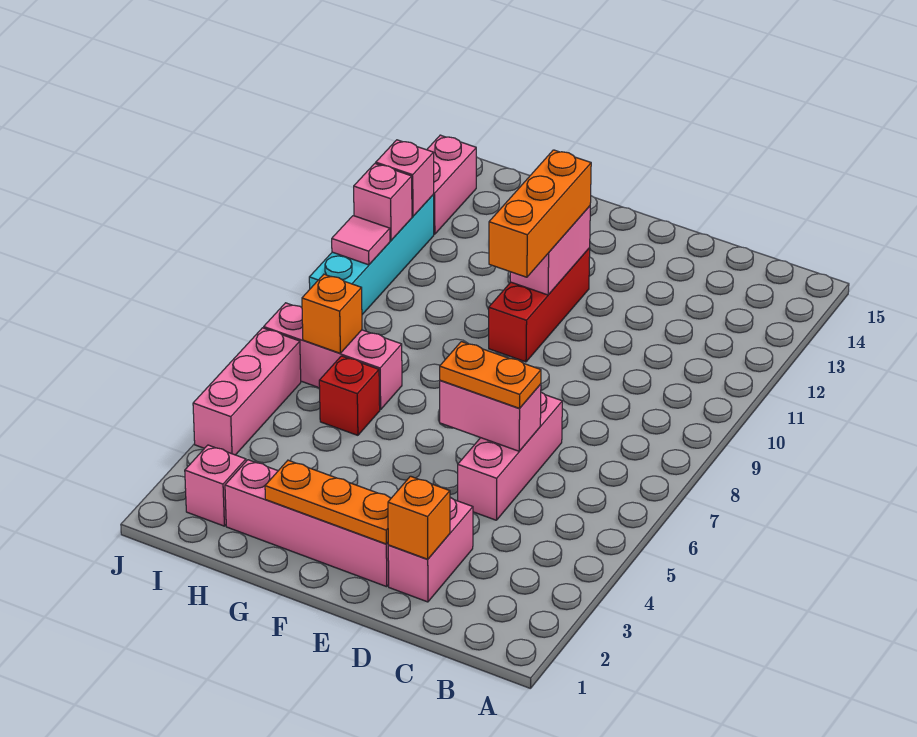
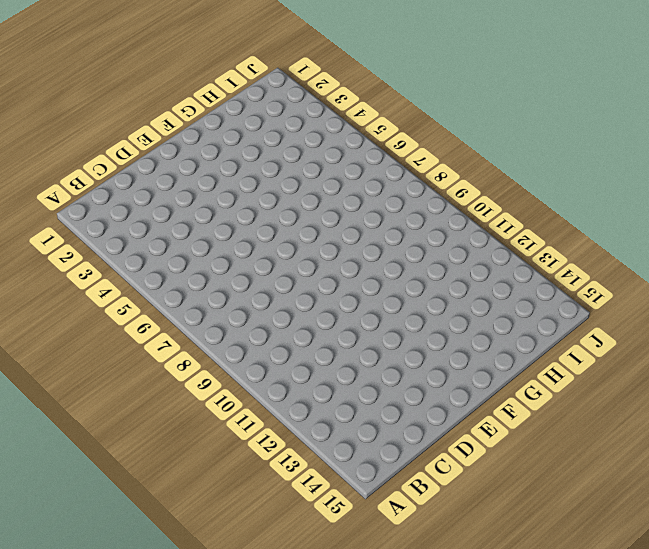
none -> pink 1x2 brick [388,497,473,602]
none -> pink 1x3 brick [458,392,562,520]
none -> pink 1x4 brick [225,460,389,587]

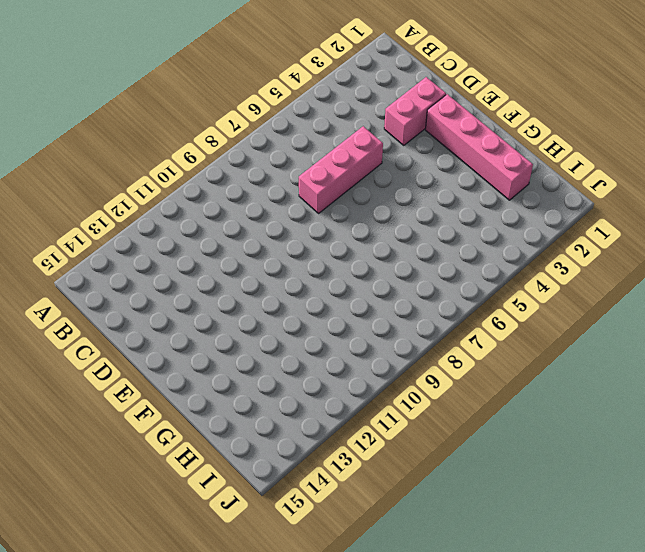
none -> red 1x3 brick [489,248,590,362]
none -> red 1x1 brick [319,356,380,435]
none -> pink 1x3 brick [264,303,402,410]

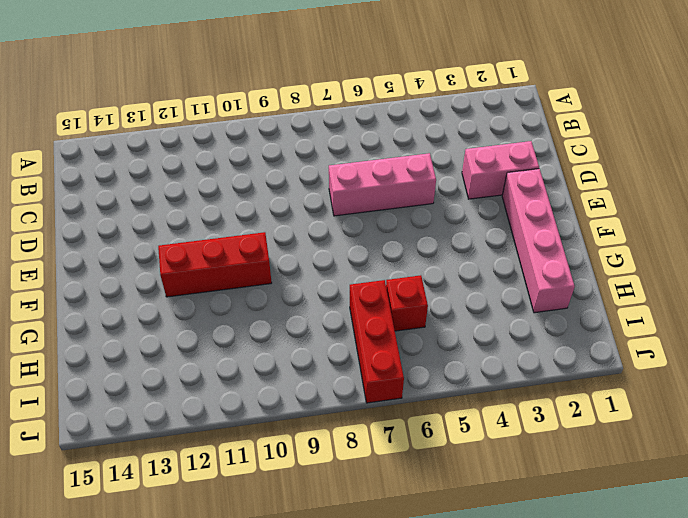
red 1x3 brick [350,280,404,403] -> pink 1x3 brick [264,303,402,410]
none -> pink 1x1 brick [185,445,246,526]
none -> pink 1x3 brick [193,328,301,455]
none -> cyan 1x4 brick [309,195,434,315]

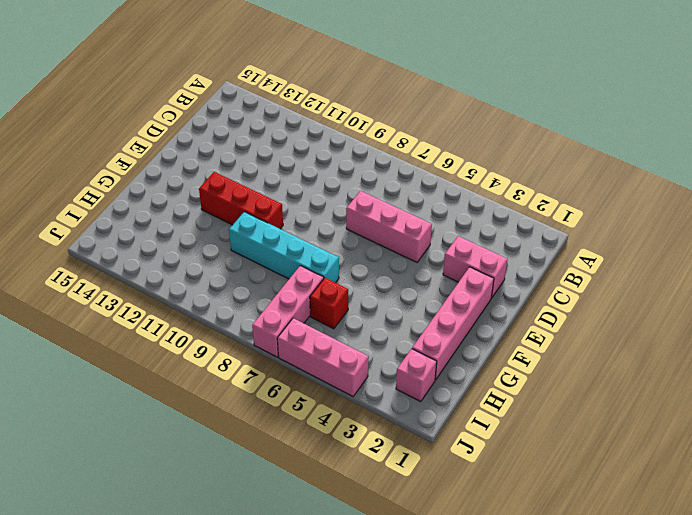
cyan 1x4 brick [229,212,339,283] -> cyan 1x4 brick moved to [309,195,434,315]
none -> pink 1x2 brick [427,135,476,234]
none -> orange 1x1 brick [388,476,450,559]
none -> pink 1x2 brick [440,381,541,451]

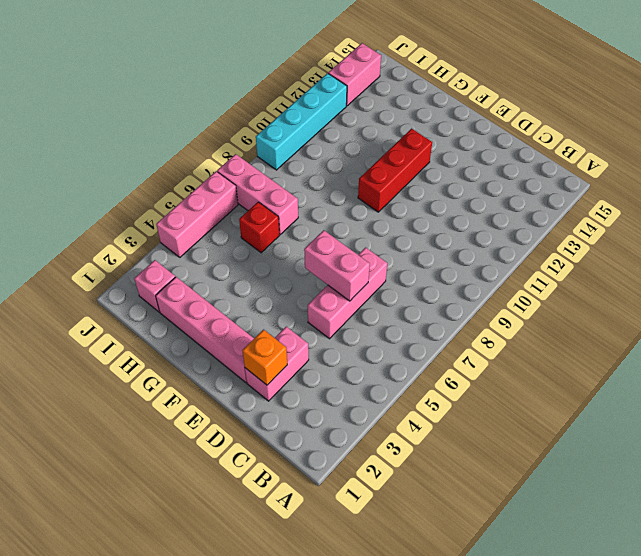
none -> orange 1x3 plate [265,460,391,544]
none -> pink 1x2 brick [510,206,590,295]
none -> orange 1x1 brick [302,274,362,353]

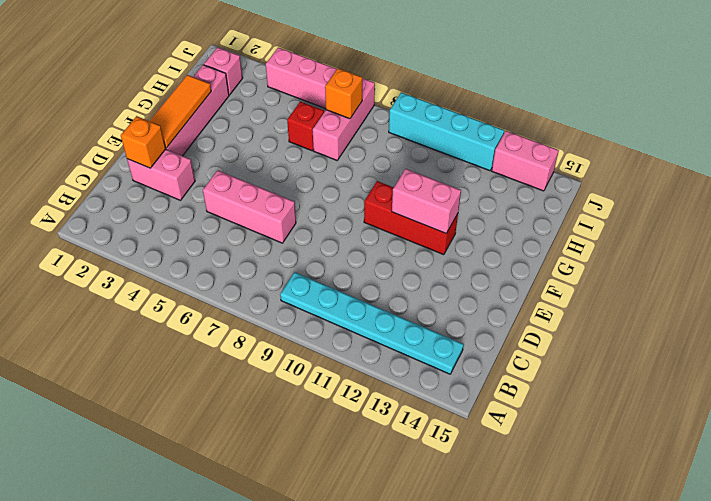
cyan 1x6 plate [280,272,464,374] -> none
orange 1x3 tile [150,75,211,148] -> orange 1x3 plate [265,460,391,544]
none -> pink 1x2 brick [440,381,541,451]
none -> pink 1x1 tile [332,216,390,265]
none -> pink 1x1 brick [354,163,412,240]

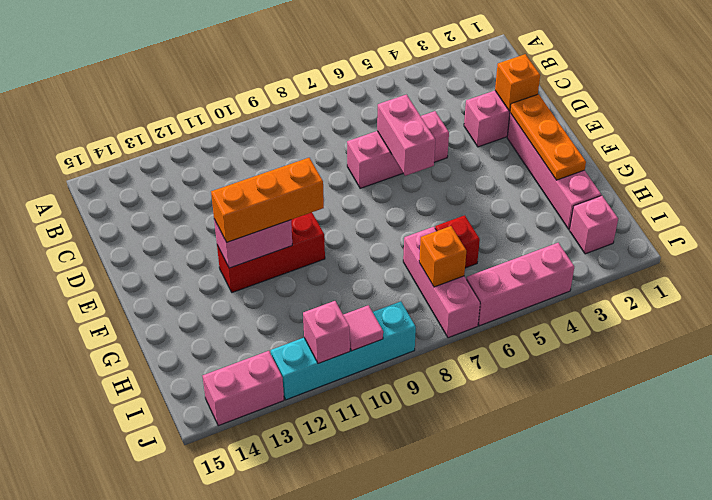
none -> pink 1x1 brick [376,140,434,216]
none -> orange 1x2 plate [440,342,541,408]

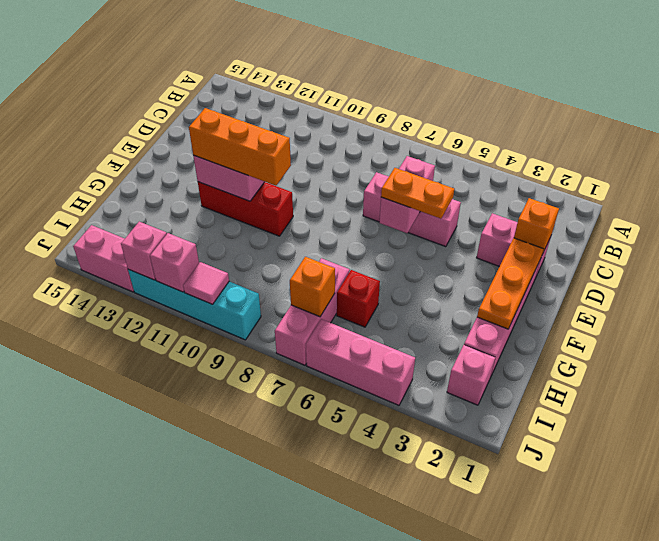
orange 1x2 plate [381,168,454,219] -> orange 1x2 plate turned to [440,342,541,408]

